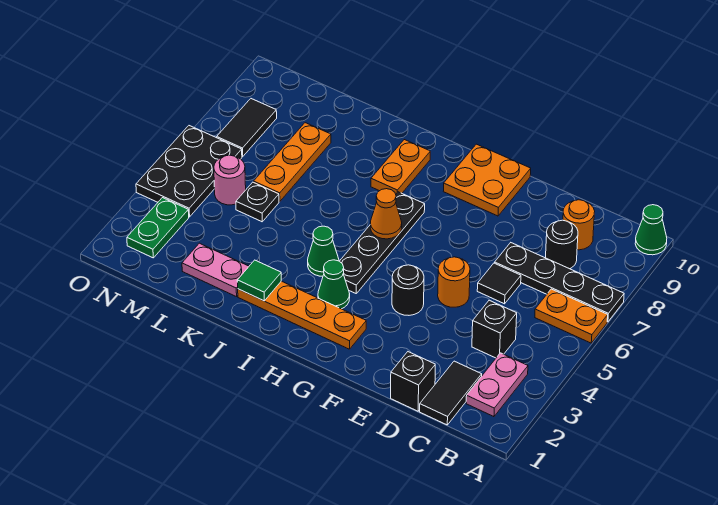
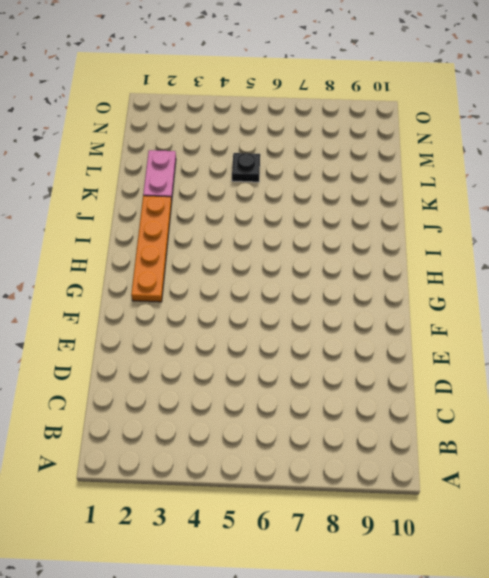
none -> orange 1x2 plate [535,289,608,343]
none -> black 1x4 plate [495,243,624,322]
none -> green 1x1 cone [635,205,667,255]

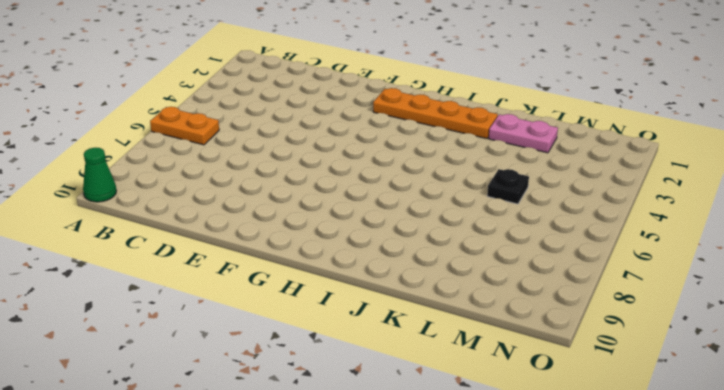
none -> black 1x4 plate [495,243,624,322]
none -> pink 1x2 plate [466,353,528,417]
none -> black 1x2 tile [420,361,482,425]

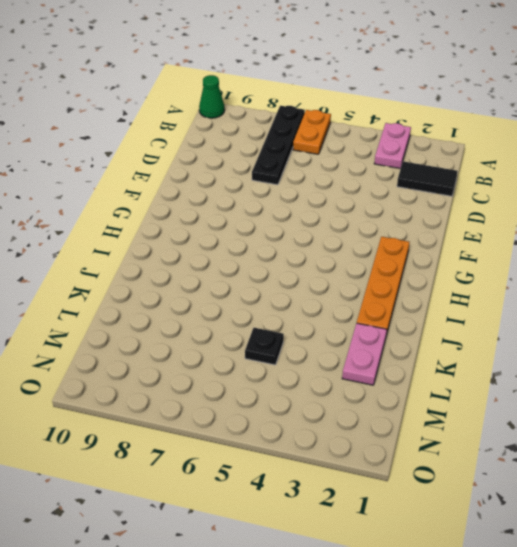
pink 1x2 plate [374,123,411,169] -> pink 1x2 plate turned to [466,353,528,417]
none -> black 1x1 brick [472,300,517,358]
none -> black 1x1 round brick [546,220,578,269]
none -> orange 1x1 round brick [563,200,595,250]

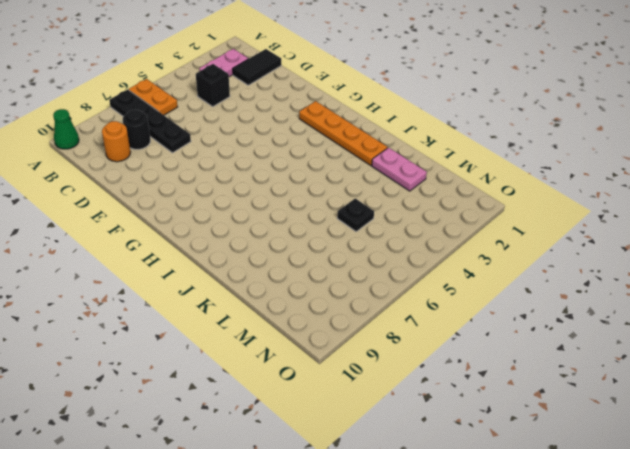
none -> black 1x1 brick [391,352,435,411]
none -> black 1x1 tile [477,263,521,304]
none -> orange 1x1 round brick [438,257,470,307]

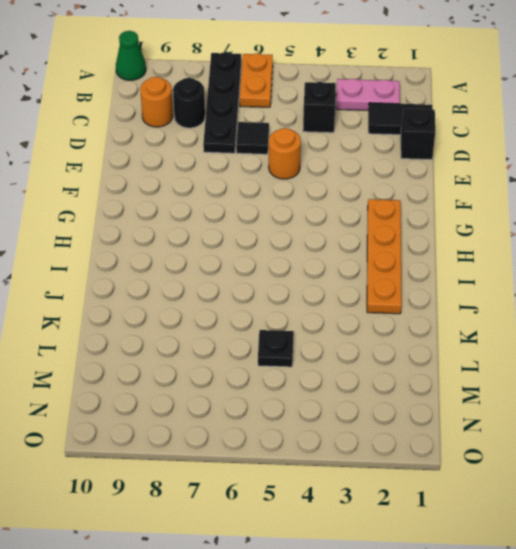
none -> black 1x1 round brick [392,265,424,315]
none -> orange 2x2 plate [443,144,531,216]
none -> green 1x1 cone [318,260,350,309]

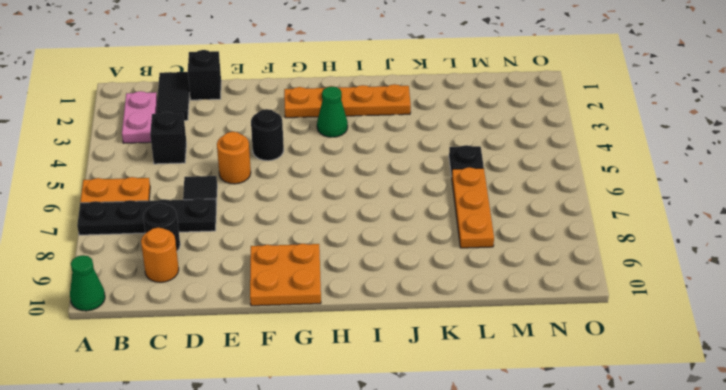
none -> black 1x4 plate [340,192,425,293]
none -> green 1x1 cone [308,226,339,276]
none -> orange 1x2 plate [371,140,430,194]

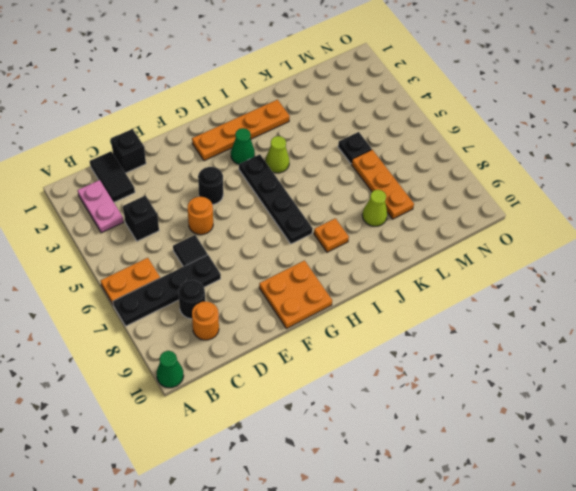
lime 1x1 cone [265,136,289,173] -> green 1x1 cone [308,226,339,276]
orange 1x1 plate [314,218,349,252] -> orange 1x2 plate [371,140,430,194]
lime 1x1 cone [362,190,387,226] -> none
none -> pink 1x2 plate [182,243,249,297]
none -> pink 1x1 round brick [214,155,246,205]
none -> green 1x2 plate [127,198,189,258]

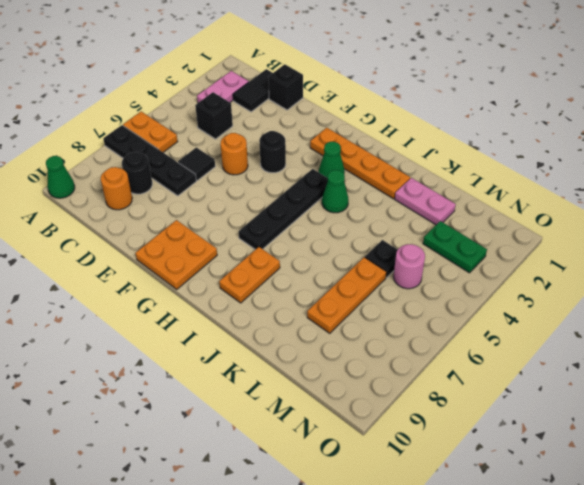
green 1x2 plate [423,221,487,273] -> green 1x2 plate turned to [127,198,189,258]
none -> black 2x3 plate [136,126,242,217]
none -> black 1x2 tile [217,99,277,157]
none -> orange 1x1 cone [370,189,402,239]

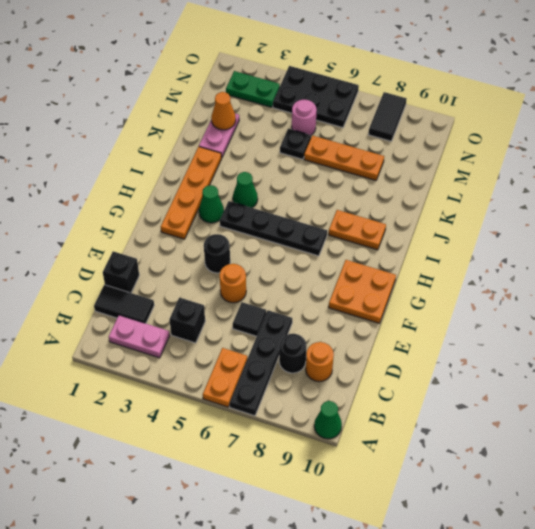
orange 1x1 cone [211,92,236,130] -> orange 1x1 cone moved to [370,189,402,239]
black 1x2 tile [369,92,406,141] -> black 1x2 tile turned to [217,99,277,157]
none -> green 1x1 tile [237,260,281,301]

